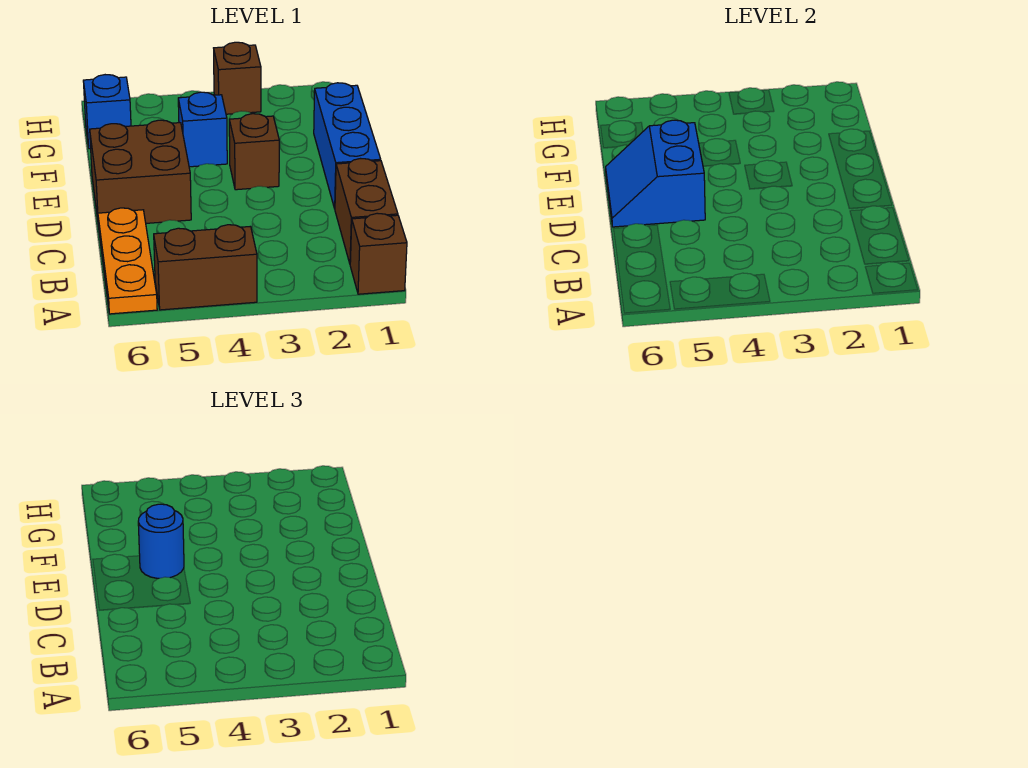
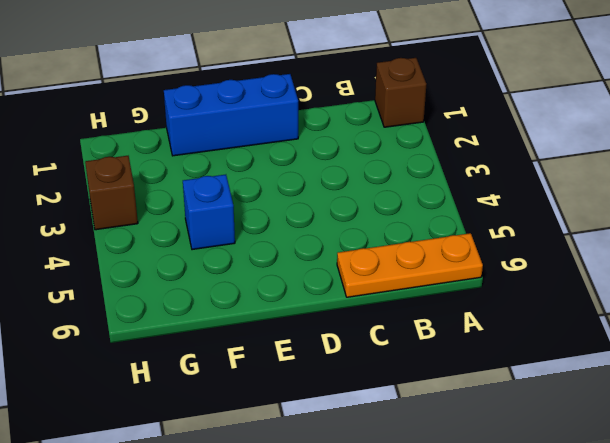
none -> brown 1x2 brick [154,225,257,310]
none -> brown 1x2 brick [335,159,398,263]
none -> brown 2x2 brick [90,120,191,227]

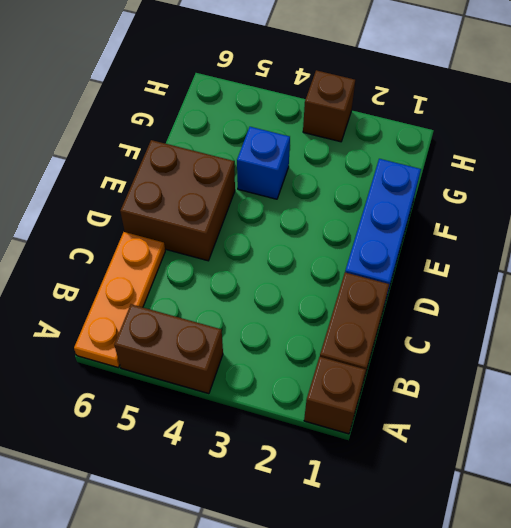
none -> brown 1x1 brick [229,114,279,190]
none -> blue 1x1 brick [83,75,131,149]
none -> blue 2x2 slope [606,120,705,227]

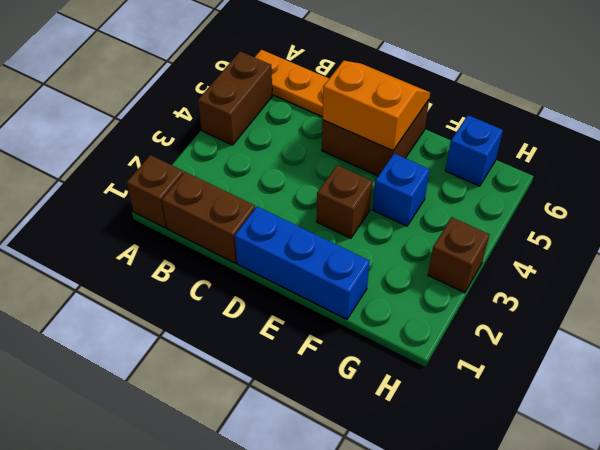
orange 2x2 slope [322,61,430,151] -> blue 2x2 slope [606,120,705,227]
none -> blue 1x1 round brick [138,504,184,578]

